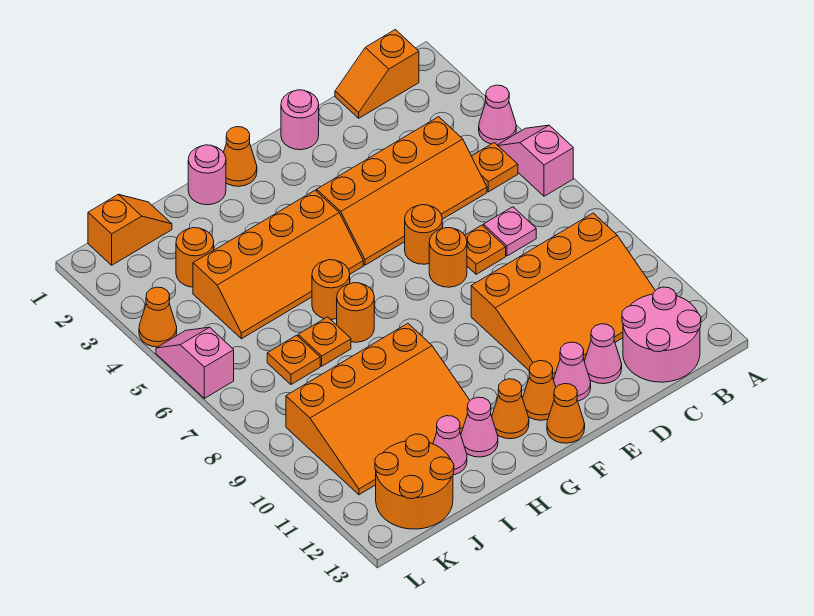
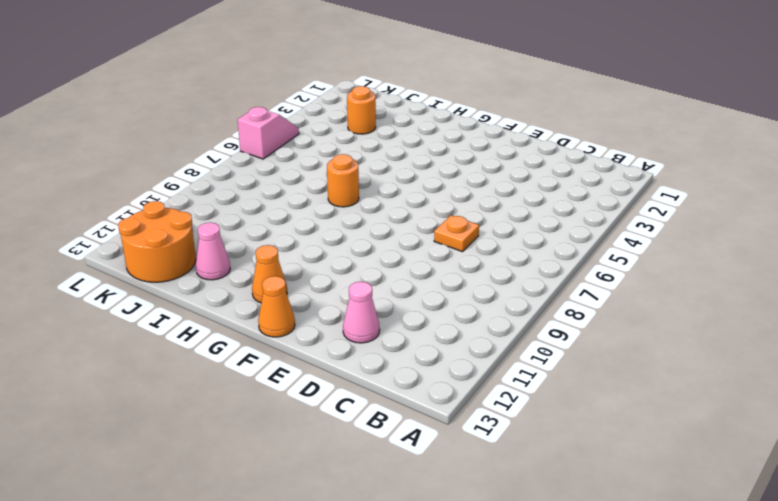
none -> pink 1x1 cone [479,85,516,145]
none -> pink 1x2 slope [498,125,573,196]
none -> orange 1x2 slope [335,30,419,118]
none -> orange 1x1 plate [472,143,518,192]

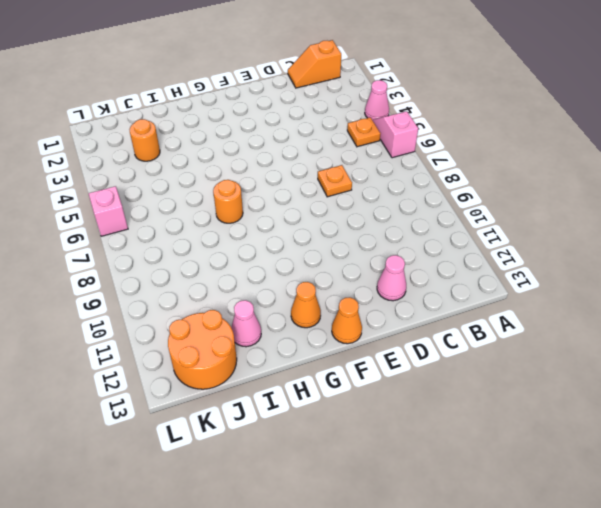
none -> orange 3x4 slope [471,213,655,379]
none -> pink 2x2 round brick [622,287,701,382]
none -> orange 2x4 slope [317,117,487,265]
none -> pink 1x1 plate [483,207,536,256]

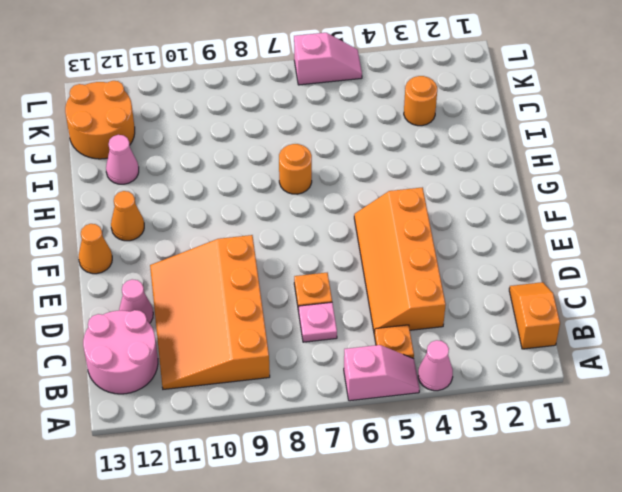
none -> pink 1x1 round brick [281,90,319,150]
none -> orange 1x1 round brick [405,205,442,264]
none -> orange 1x1 round brick [429,228,467,287]
none -> pink 1x1 cone [553,342,591,401]

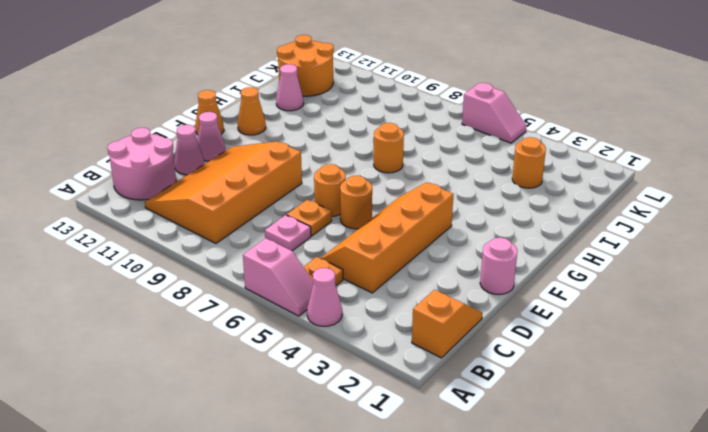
none -> orange 1x1 cone [523,361,556,420]
none -> orange 1x1 cone [223,127,257,186]
none -> orange 2x4 slope [193,190,363,339]
none -> pink 1x1 round brick [188,145,226,205]

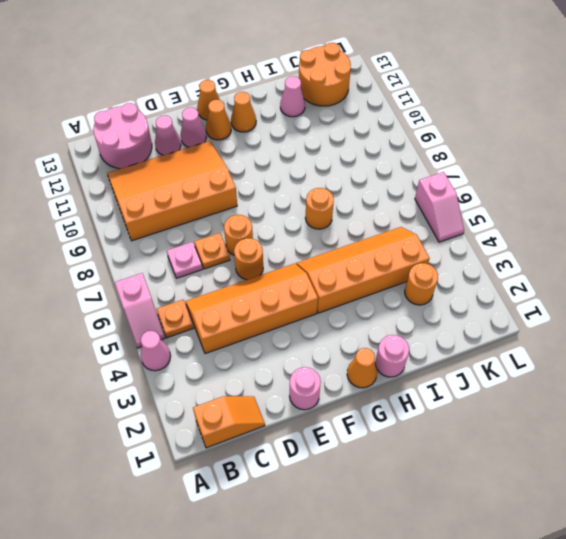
none -> orange 1x1 round brick [312,260,350,319]
none -> orange 3x4 slope [286,323,470,495]
none -> pink 1x1 cone [461,397,498,457]
none -> orange 1x1 plate [298,317,351,366]

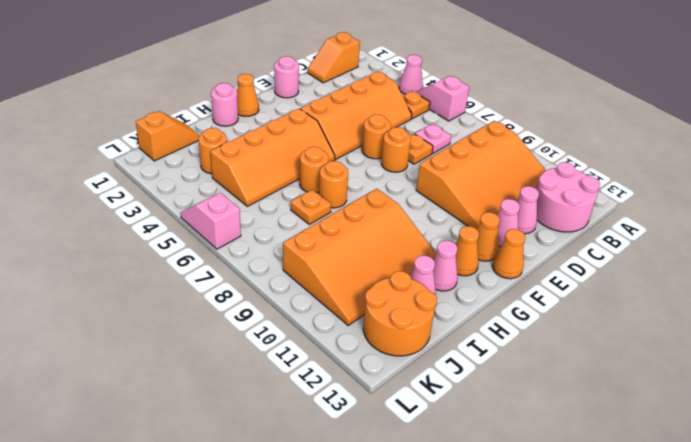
none -> orange 1x1 plate [267,335,320,384]
none -> orange 1x1 cone [139,287,177,347]

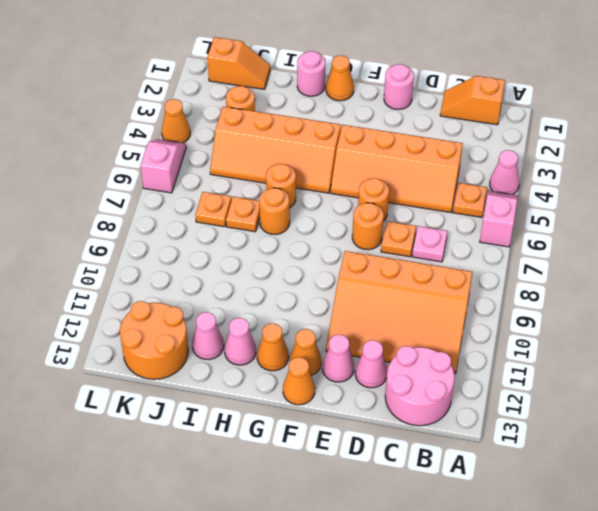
none -> orange 3x4 slope [286,323,470,495]

